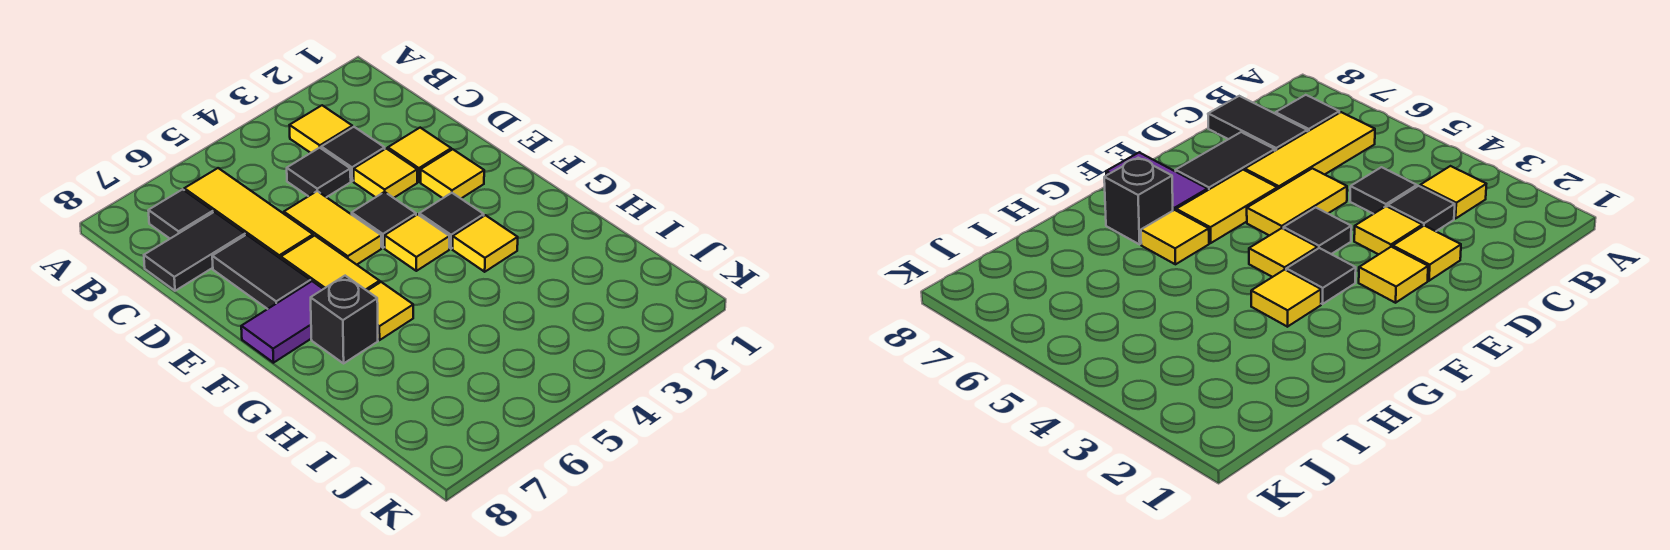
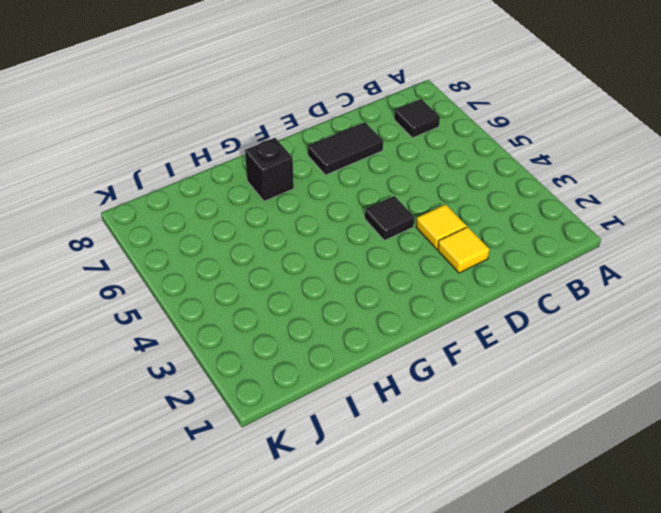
none -> yellow 1x1 tile [290,105,352,153]
none -> yellow 1x3 tile [184,168,313,259]
none -> black 1x1 tile [321,127,385,181]

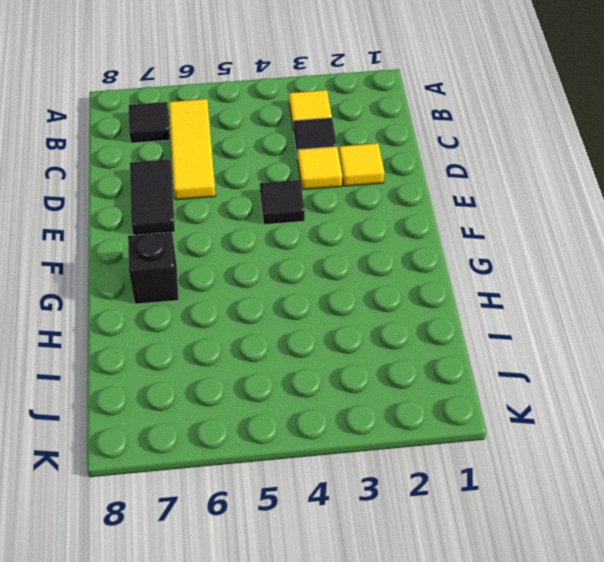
none -> black 1x1 tile [287,148,351,197]
none -> black 1x2 tile [144,212,245,291]
none -> yellow 1x2 tile [284,191,381,265]

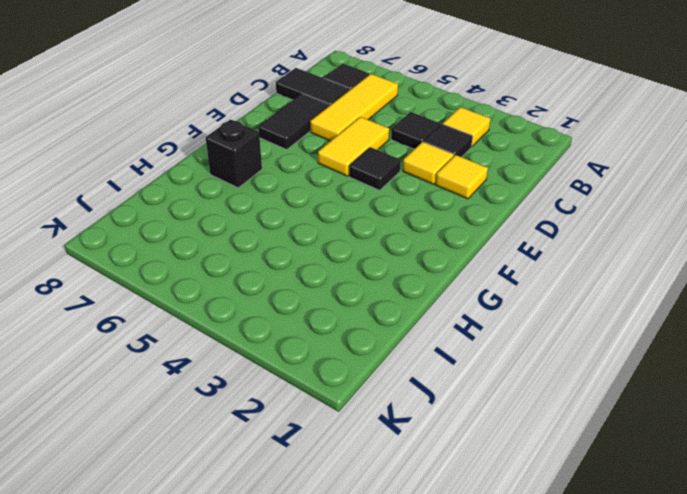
none -> yellow 1x1 tile [421,149,484,198]
none -> yellow 1x2 tile [281,236,380,291]
none -> black 1x1 tile [419,193,484,249]

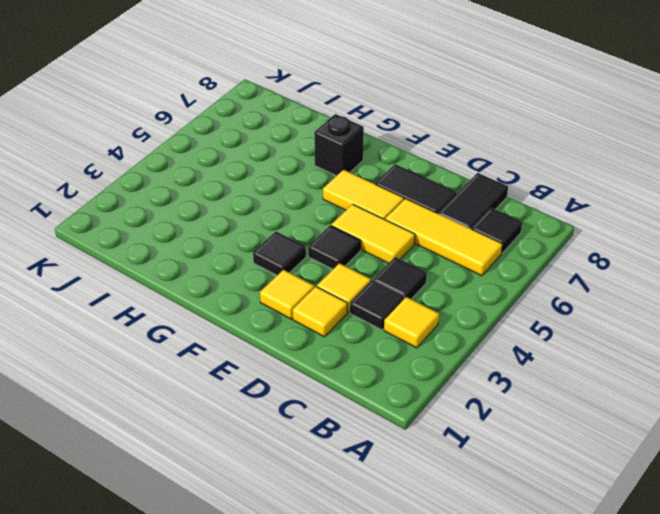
none -> yellow 1x1 tile [385,214,449,271]
none -> purple 1x2 tile [241,281,323,363]
none -> yellow 1x1 tile [453,215,518,272]

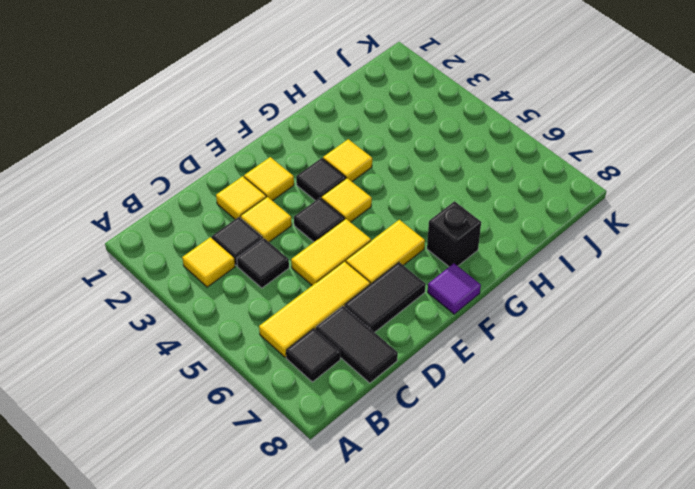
purple 1x1 tile [428,263,481,314] -> purple 1x2 tile [241,281,323,363]
none -> yellow 1x1 tile [368,282,413,340]

